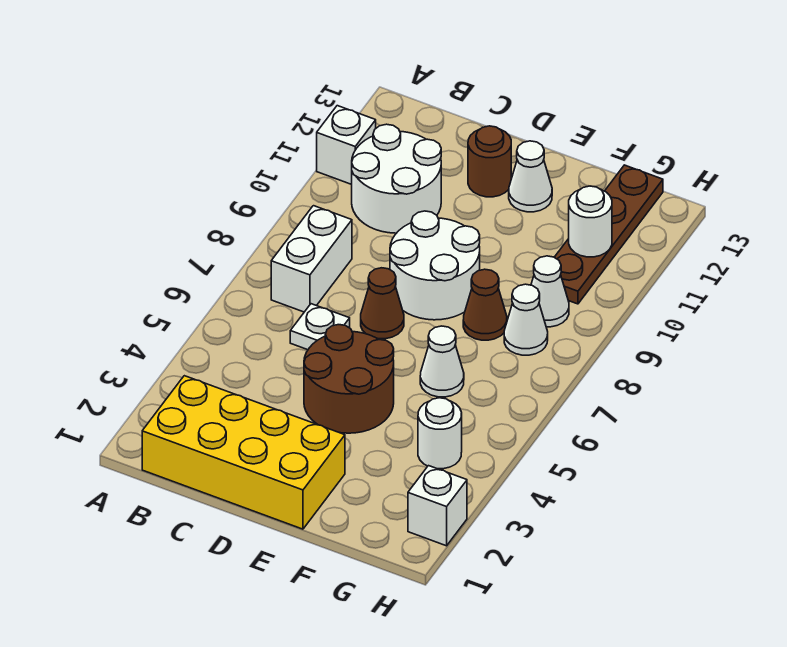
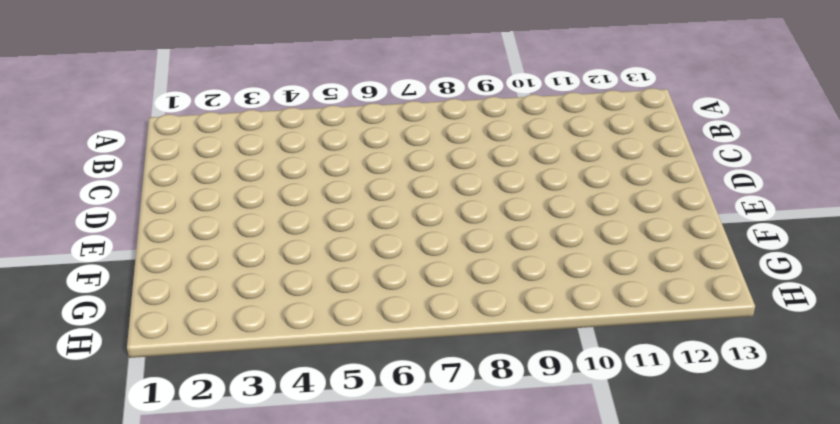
none -> white 1x1 brick [317,106,376,184]
none -> yellow 2x4 brick [142,376,345,529]
none -> white 1x2 brick [271,206,352,312]

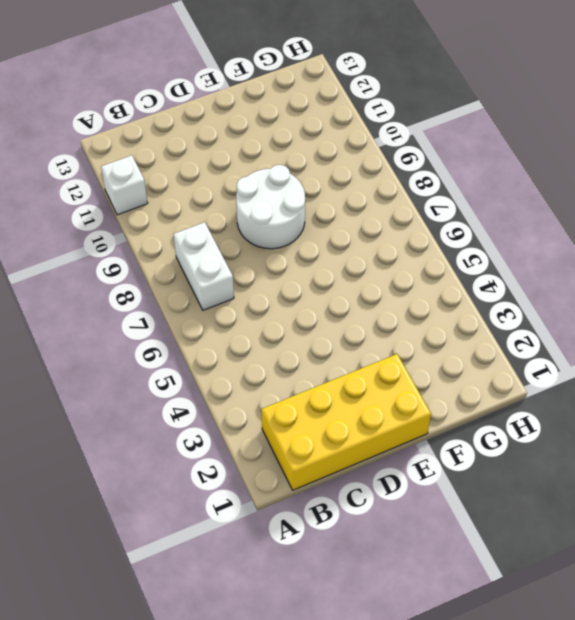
none -> white 2x2 round brick [352,124,441,233]
none -> white 1x1 plate [290,304,350,350]
none -> brown 2x2 round brick [304,325,394,433]

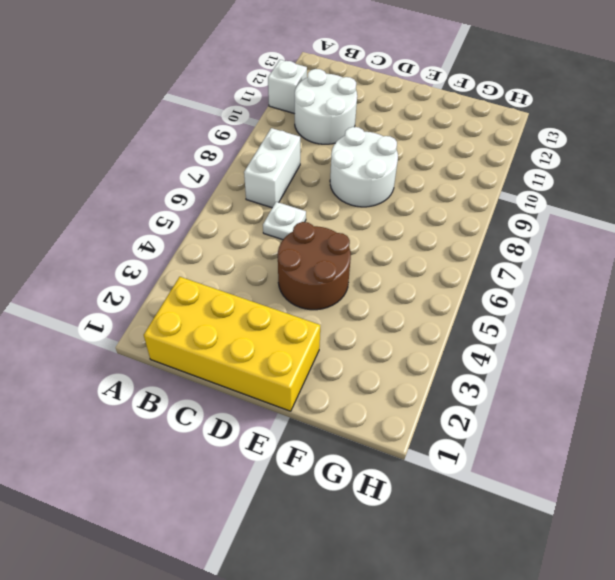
none -> brown 1x1 cone [361,268,404,339]
none -> brown 1x1 round brick [468,126,511,197]
none -> white 1x1 cone [509,141,552,212]

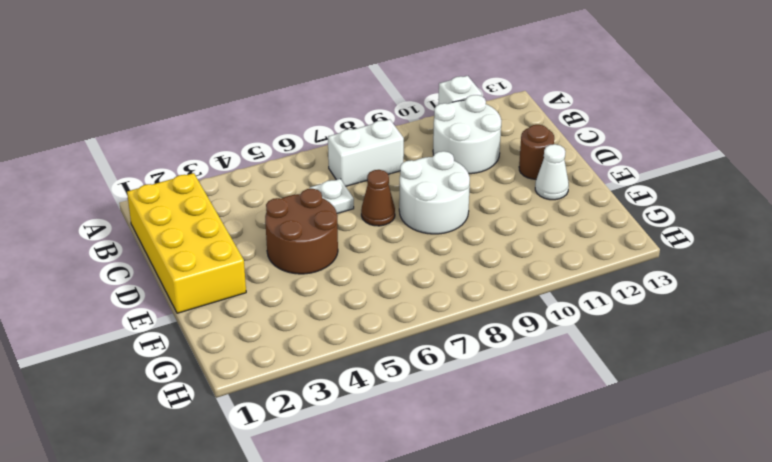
none -> white 1x1 cone [420,326,464,397]
none -> brown 1x1 cone [463,269,507,340]
none -> white 1x1 round brick [418,398,462,469]

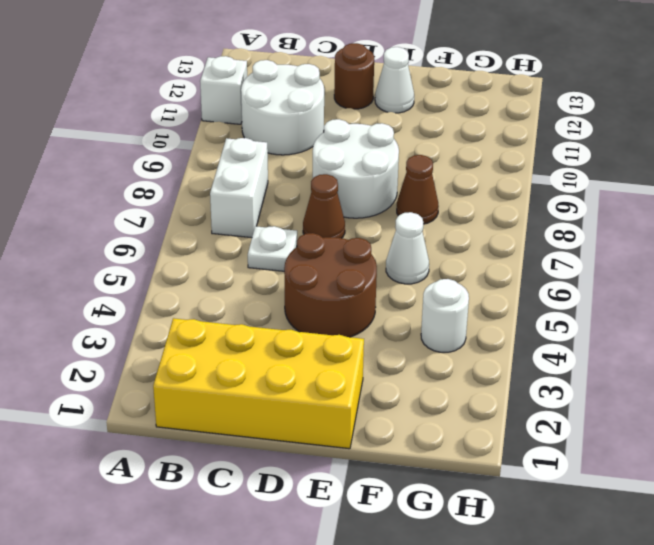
none -> white 1x1 cone [504,284,548,355]
none -> white 1x1 cone [531,256,569,327]
none -> brown 1x4 plate [554,165,663,304]

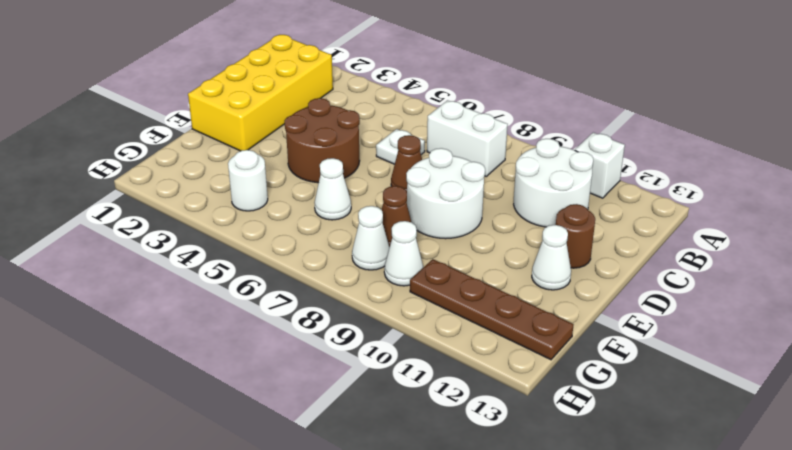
none -> white 1x1 brick [408,466,467,546]
none -> white 1x1 round brick [569,186,612,257]

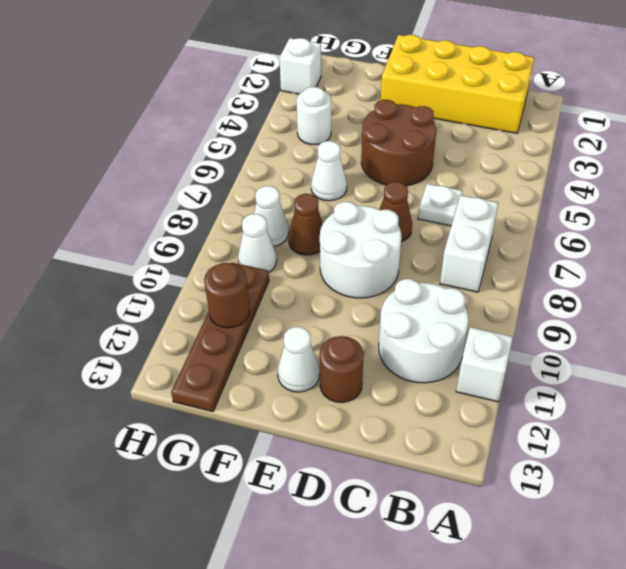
brown 1x1 round brick [204,263,250,328] -> white 1x1 round brick [569,186,612,257]

